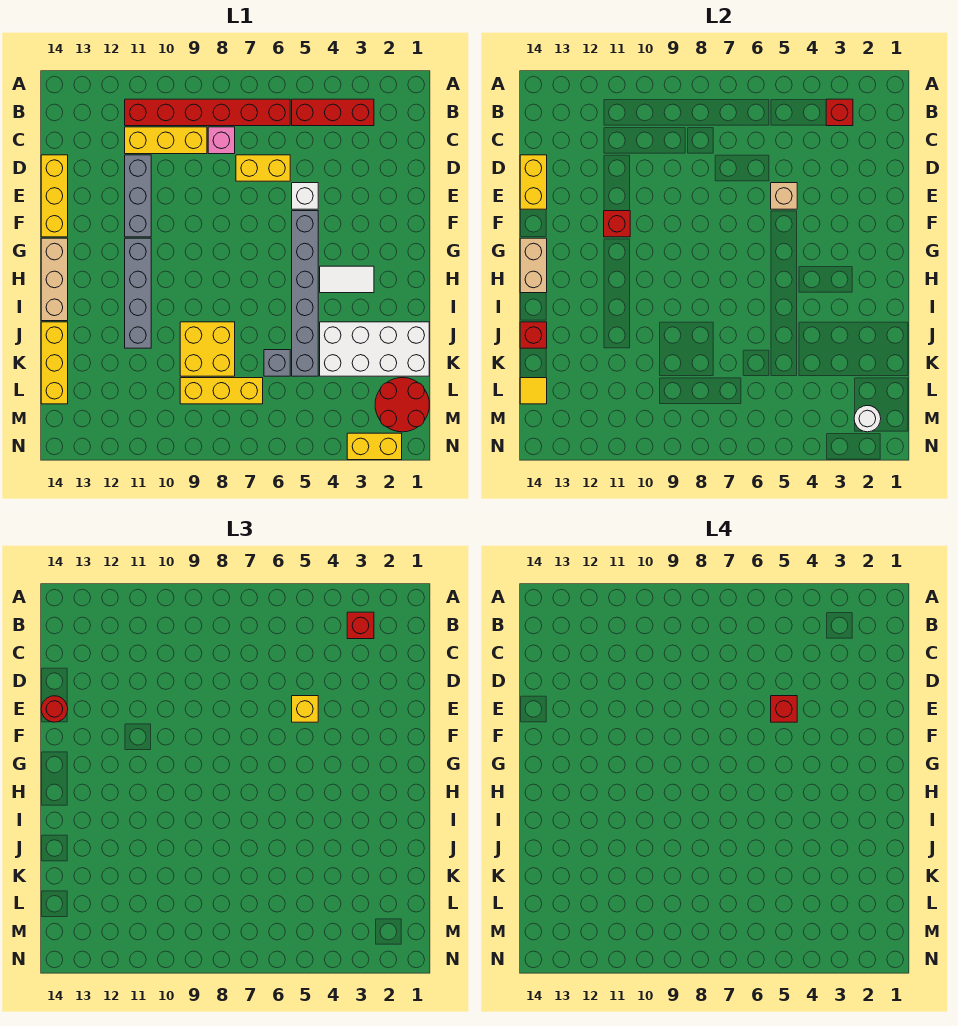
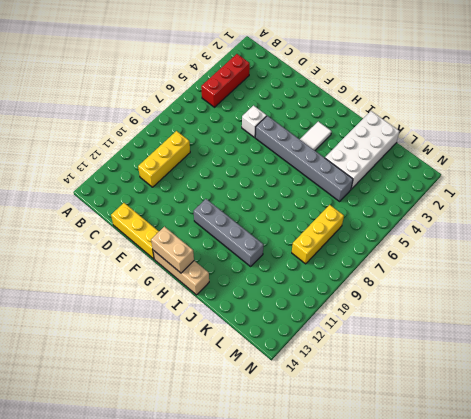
none -> red 1x6 brick [125,99,290,126]
none -> pink 1x1 brick [208,127,235,154]
none -> yellow 1x2 brick [236,155,290,181]
none -> grey 1x3 brick [125,155,151,237]

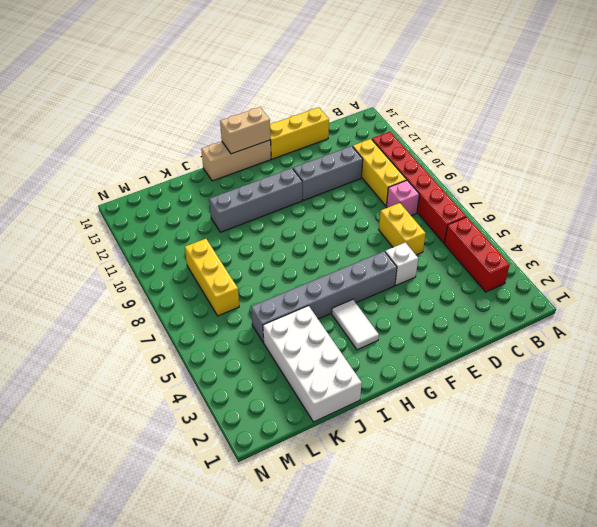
none -> yellow 2x2 brick [180,322,235,376]
none -> yellow 1x3 brick [41,322,68,404]
none -> grey 1x1 brick [264,350,290,376]
none -> red 2x2 round brick [375,378,429,432]

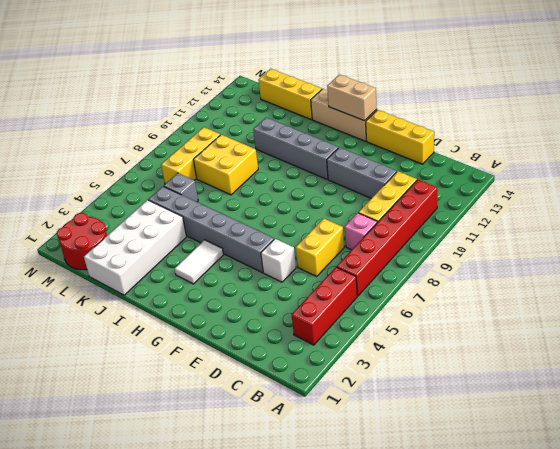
none -> yellow 1x2 brick [347,433,402,460]
none -> red 1x1 brick [826,99,853,126]
none -> yellow 1x2 brick [520,155,547,209]
none -> tan 1x1 brick [771,183,797,209]

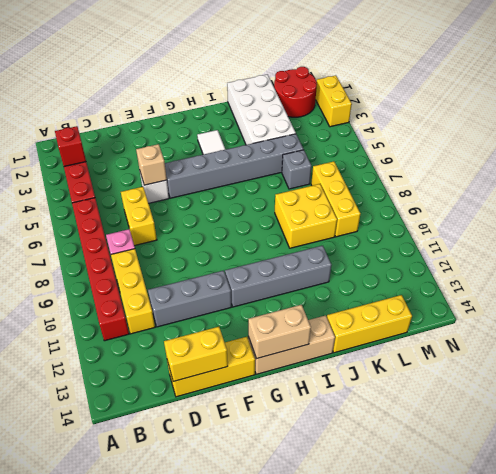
none -> red 1x1 brick [604,211,630,237]
none -> red 1x1 brick [520,322,547,348]
none -> yellow 1x1 tile [520,378,547,404]
none -> white 1x1 round brick [854,405,881,432]

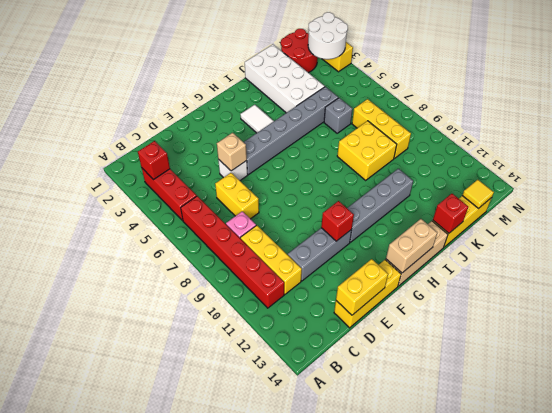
white 2x2 round brick [308,12,348,59] -> white 1x1 round brick [854,405,881,432]
none -> red 1x1 brick [347,612,374,639]
none -> yellow 1x1 brick [292,696,318,722]
none -> red 1x1 round brick [41,696,68,722]
none -> red 1x1 brick [771,696,797,722]

